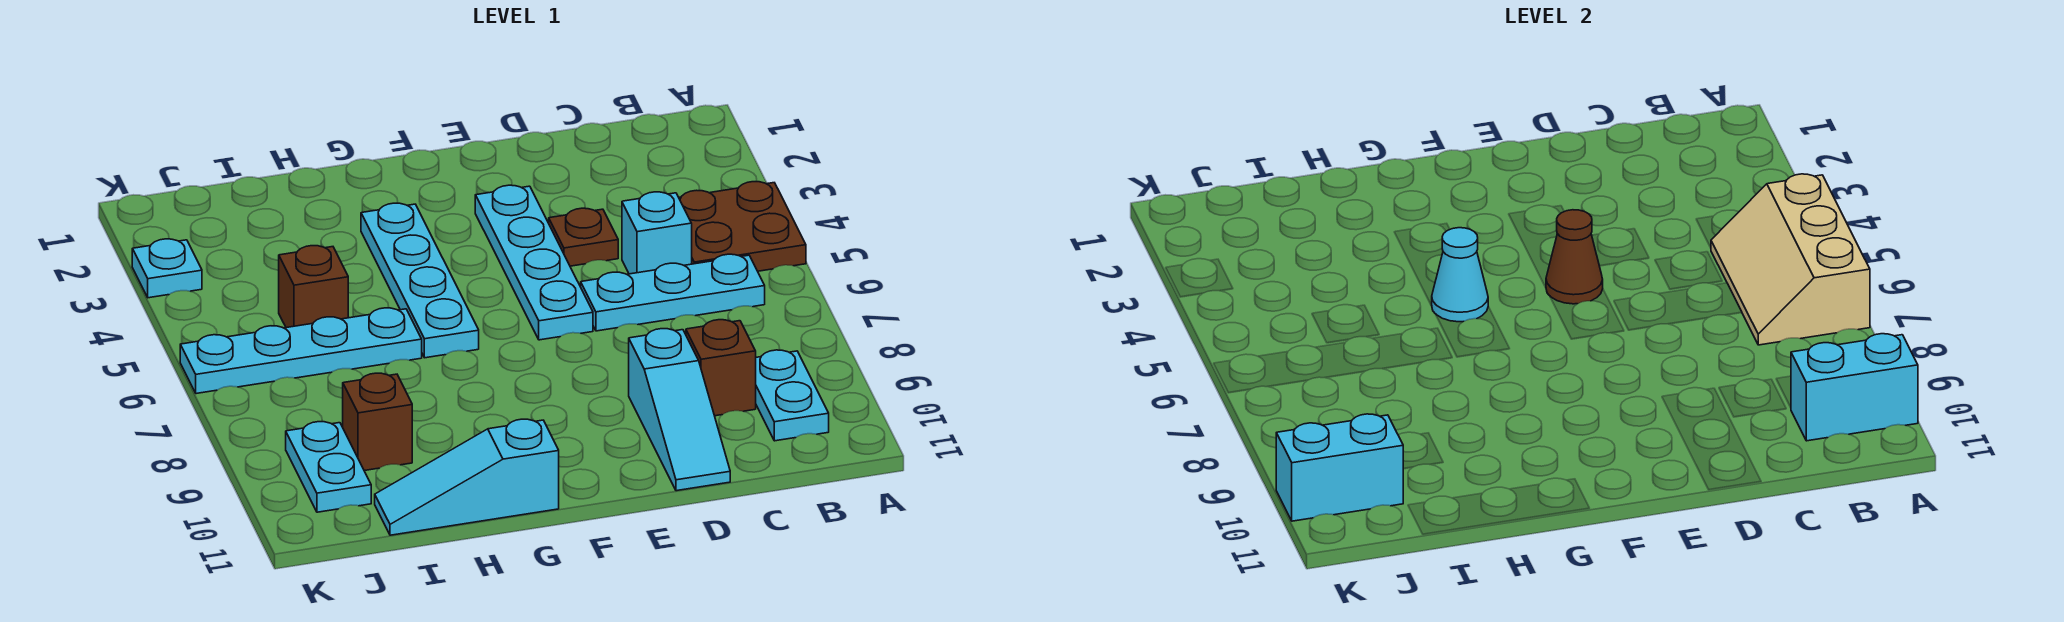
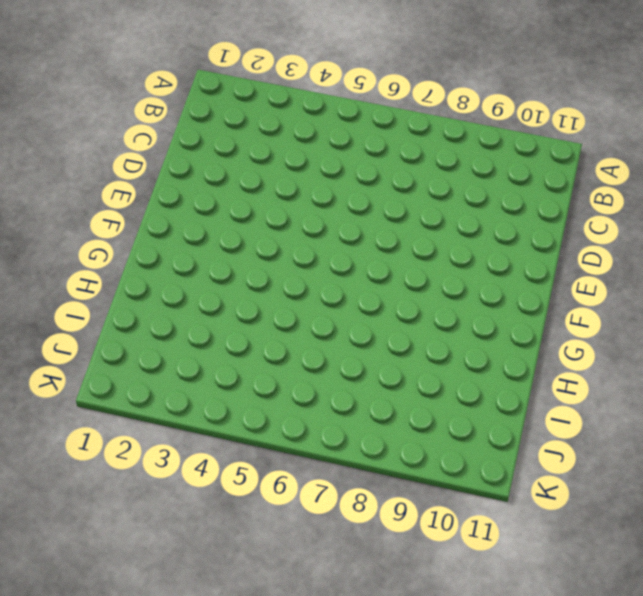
none -> brown 2x2 plate [679,182,806,271]
none -> cyan 1x3 plate [581,254,765,331]
none -> cyan 1x2 plate [756,350,829,441]

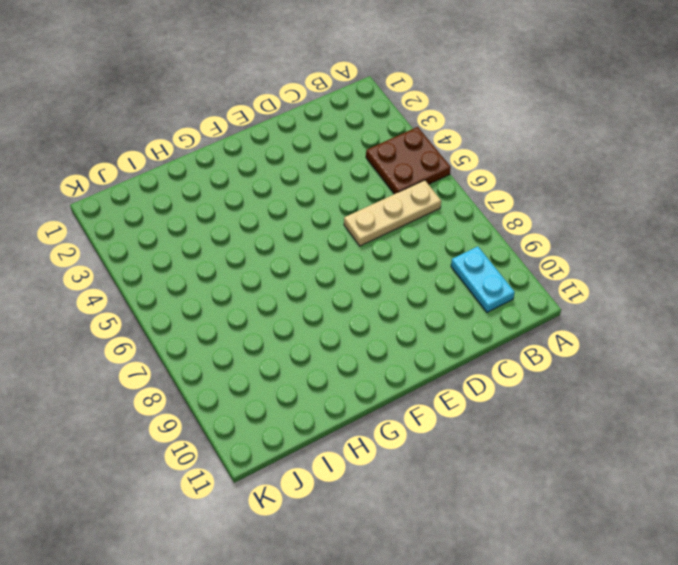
tan 1x3 plate [344,180,441,246] -> cyan 1x3 plate [581,254,765,331]
none -> cyan 1x1 brick [622,192,692,274]
none -> brown 1x1 brick [686,320,756,416]
none -> brown 1x1 plate [549,208,618,266]

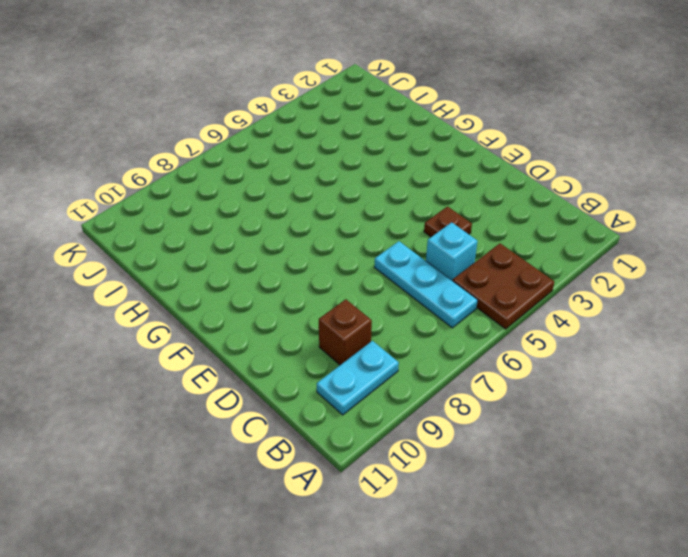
none -> cyan 1x3 slope [629,329,730,491]
none -> cyan 1x4 plate [475,185,593,340]
none -> cyan 1x4 plate [361,203,479,358]

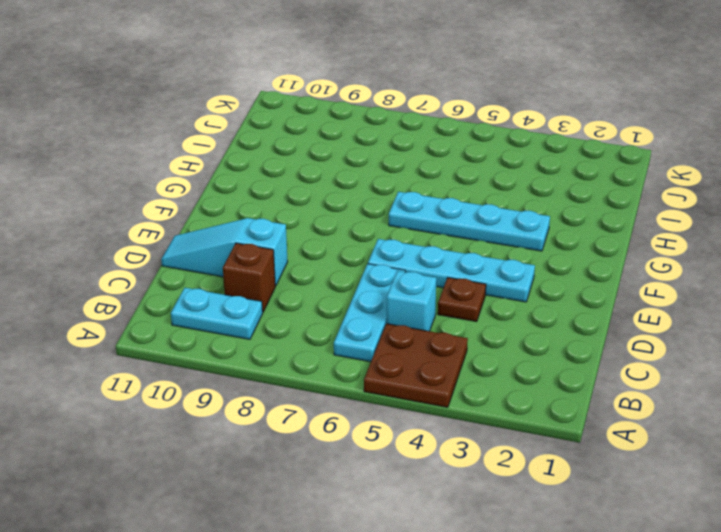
none -> cyan 1x3 slope [375,419,559,535]
none -> cyan 1x4 plate [180,308,422,394]
none -> brown 1x1 brick [279,246,348,328]

